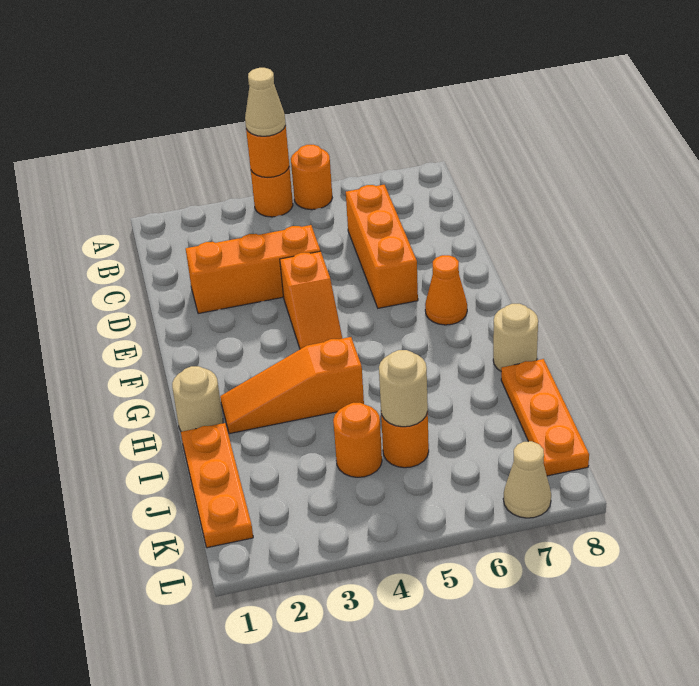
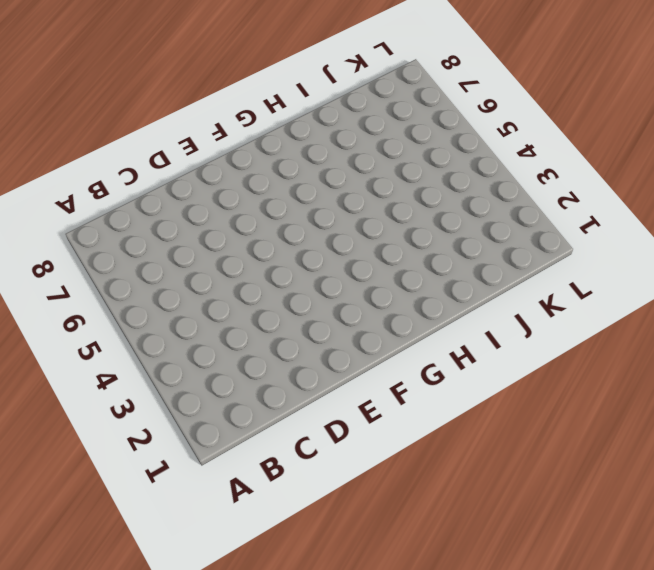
none -> orange 1x1 round brick [251,167,293,217]
none -> orange 1x1 round brick [291,145,332,210]
none -> orange 1x3 brick [346,185,418,308]

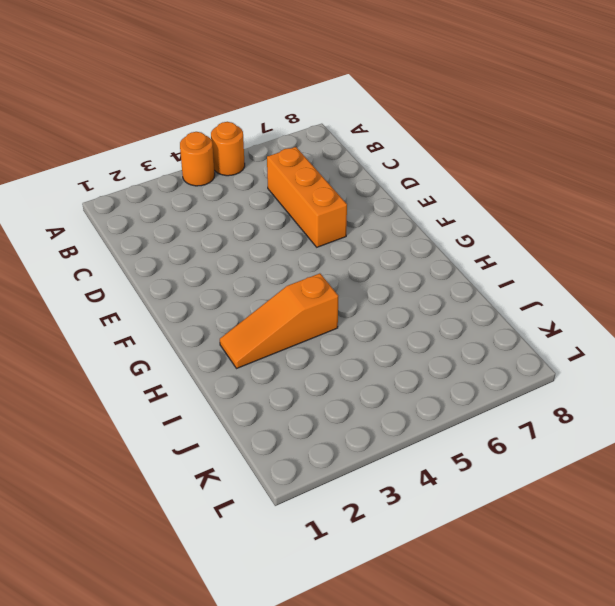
none -> orange 1x3 brick [186,225,320,314]
none -> orange 1x2 slope [280,251,342,349]
none -> orange 1x1 cone [425,255,467,325]

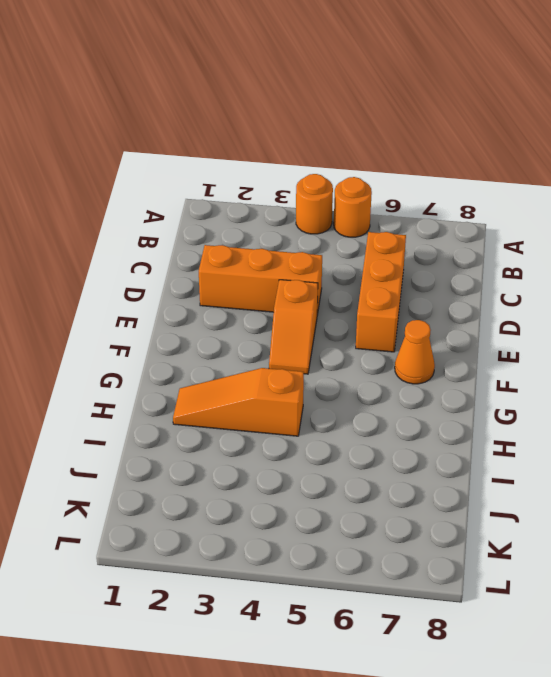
none -> tan 1x1 round brick [172,366,223,432]
none -> tan 1x1 round brick [493,304,538,371]
none -> orange 1x3 plate [181,423,253,548]

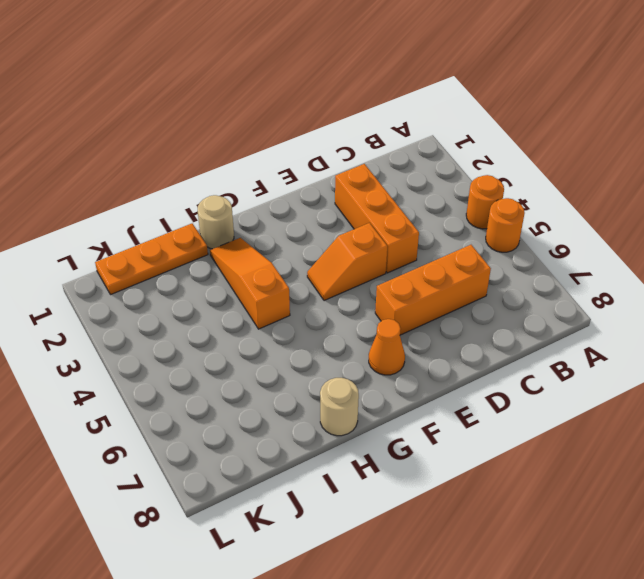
none -> orange 1x3 plate [501,359,589,476]
none -> orange 1x1 round brick [333,403,382,477]
none -> orange 1x1 round brick [381,412,429,468]

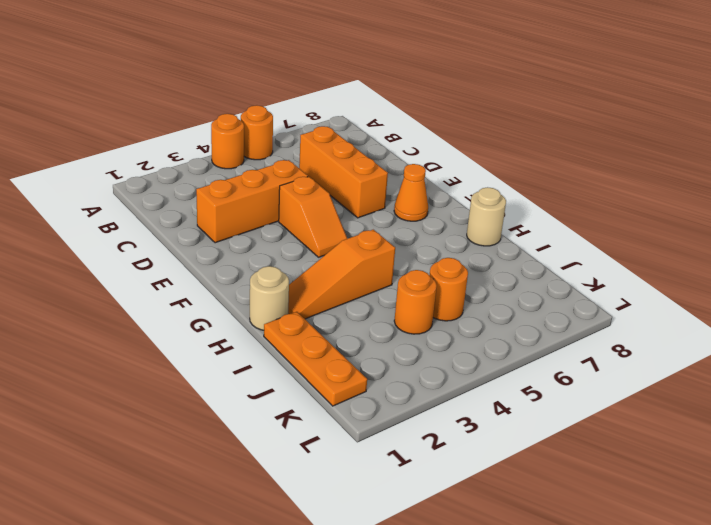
none -> orange 1x3 plate [501,359,589,476]
none -> tan 1x1 cone [503,441,551,518]
none -> orange 1x1 round brick [246,126,289,177]

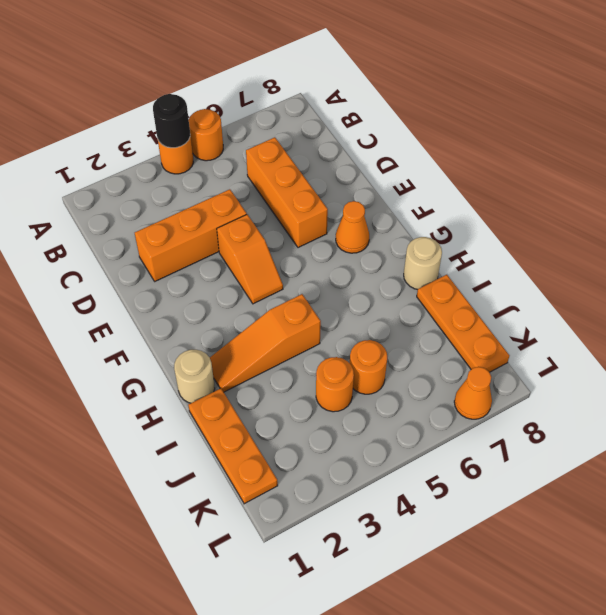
black 1x1 round brick [153,94,190,148] -> orange 1x1 round brick [246,126,289,177]
orange 1x1 cone [454,367,492,419] -> tan 1x1 cone [503,441,551,518]
none -> tan 1x1 round brick [379,350,428,427]
none -> tan 1x1 cone [245,68,286,136]

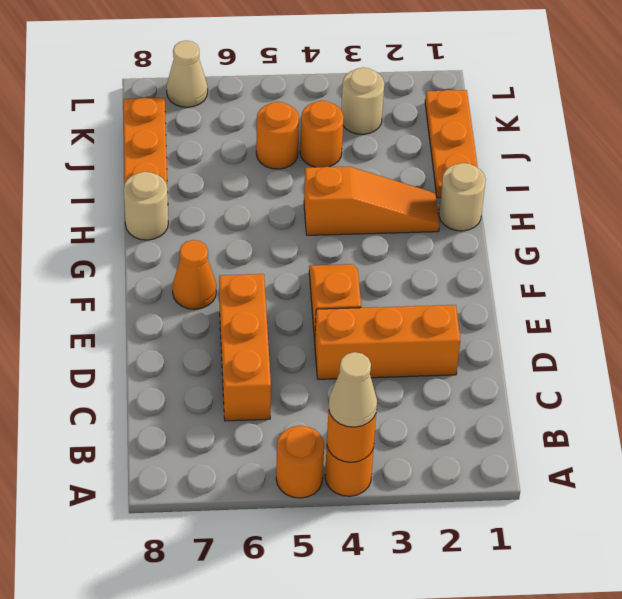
tan 1x1 round brick [341,68,384,134] -> tan 1x1 round brick moved to [379,350,428,427]

